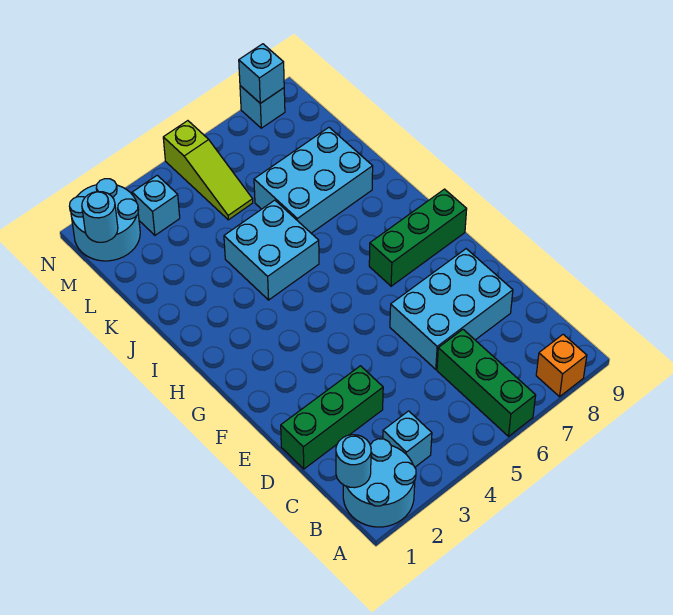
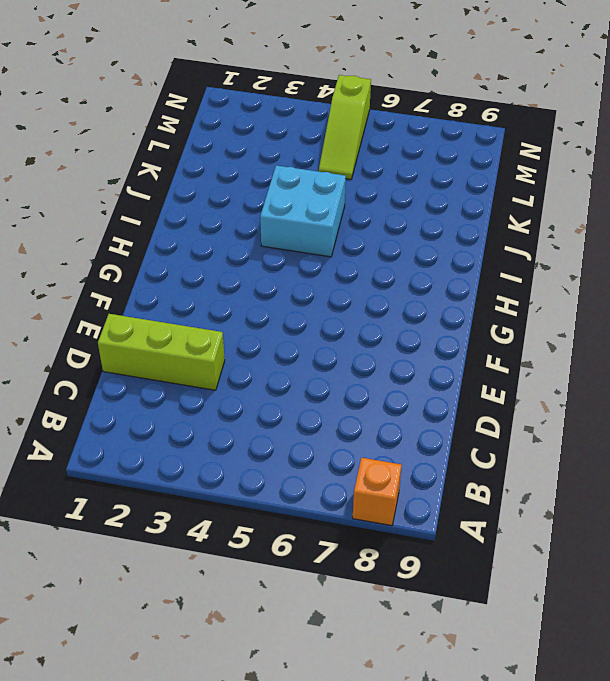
lime 1x3 brick [98,314,225,390] -> green 1x3 brick [281,366,383,469]
none -> cyan 2x2 round brick [343,439,416,527]
none -> green 1x3 brick [437,330,536,436]
none -> cyan 1x1 brick [383,411,432,467]

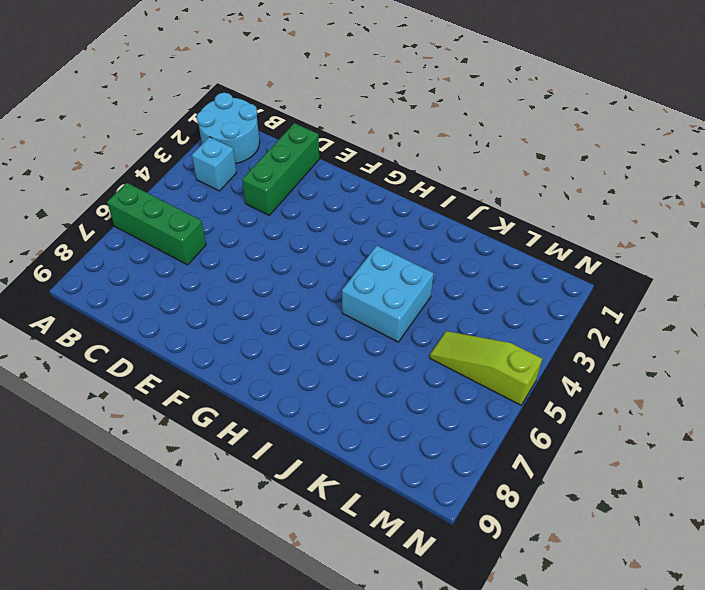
none -> orange 1x1 brick [536,334,587,397]
none -> cyan 2x3 brick [390,249,513,369]
none -> green 1x3 brick [369,189,467,286]

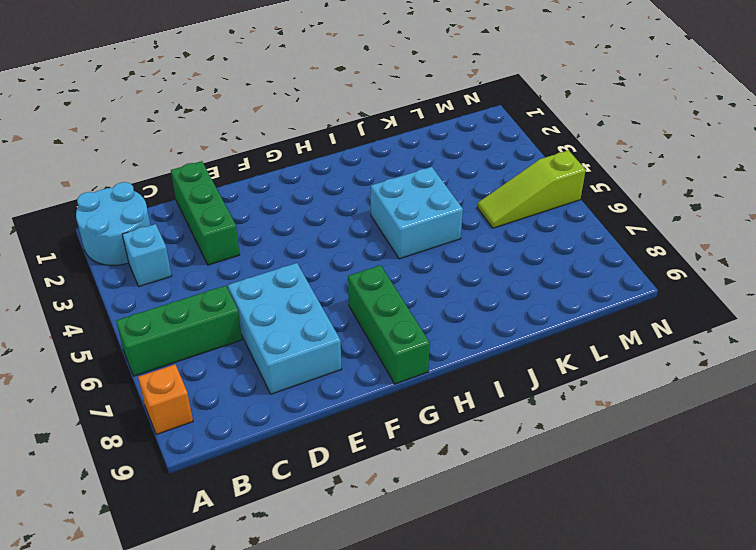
none -> cyan 2x3 brick [254,127,373,233]
none -> cyan 2x2 round brick [69,179,140,261]
none -> cyan 1x1 brick [132,175,180,235]

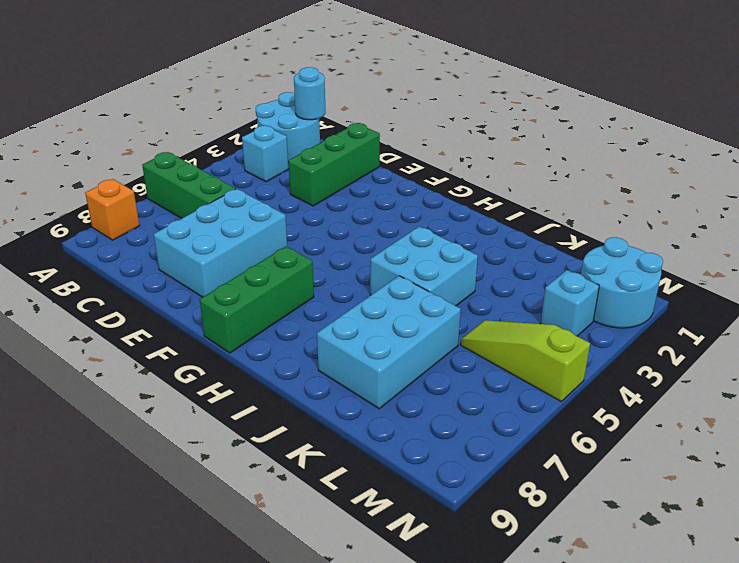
none -> cyan 1x1 brick [240,86,285,128]
none -> cyan 1x1 round brick [82,192,118,242]
none -> cyan 1x1 brick [239,44,284,103]

